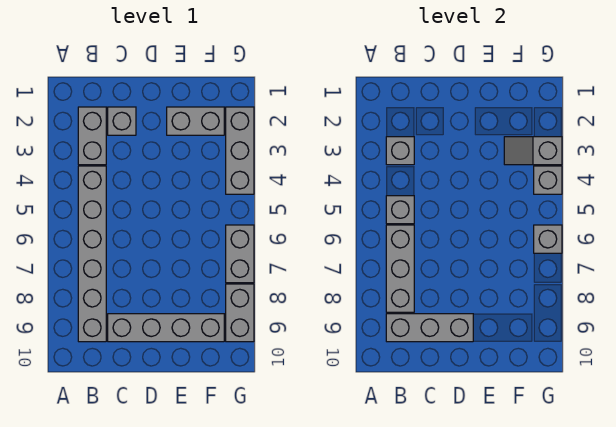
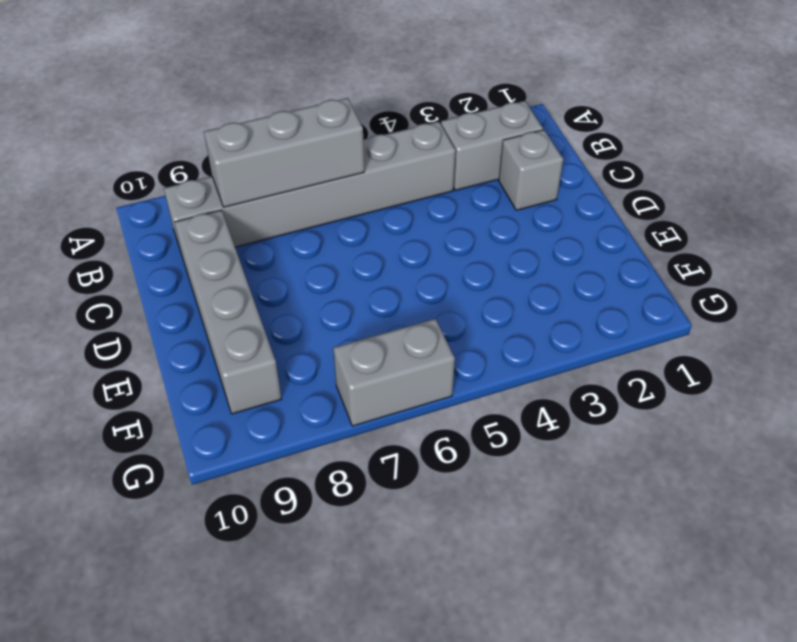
none -> grey 1x2 brick [167,107,224,135]
none -> grey 1x3 brick [226,107,254,194]
none -> grey 1x2 brick [226,284,254,342]

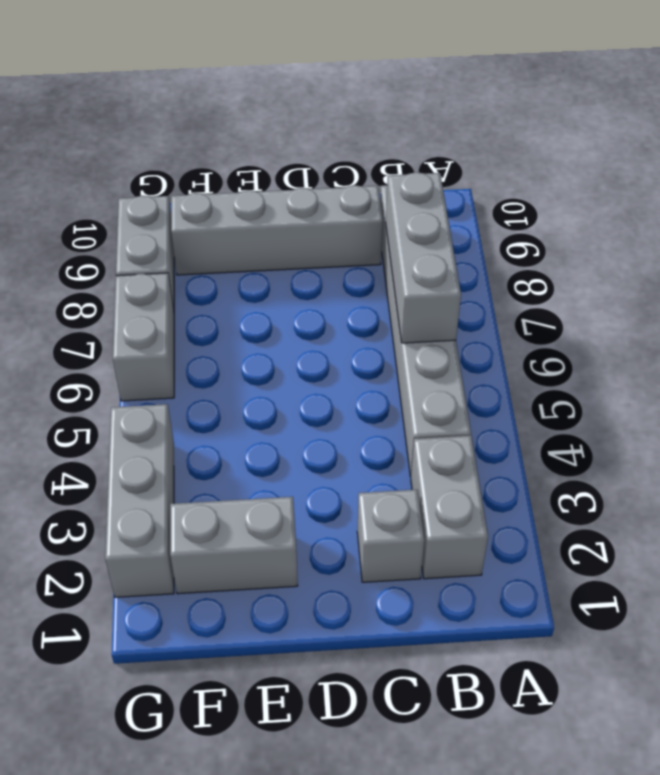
none -> grey 1x1 brick [386,137,414,165]
none -> grey 1x1 brick [386,196,414,224]
none -> grey 1x3 brick [386,314,473,342]

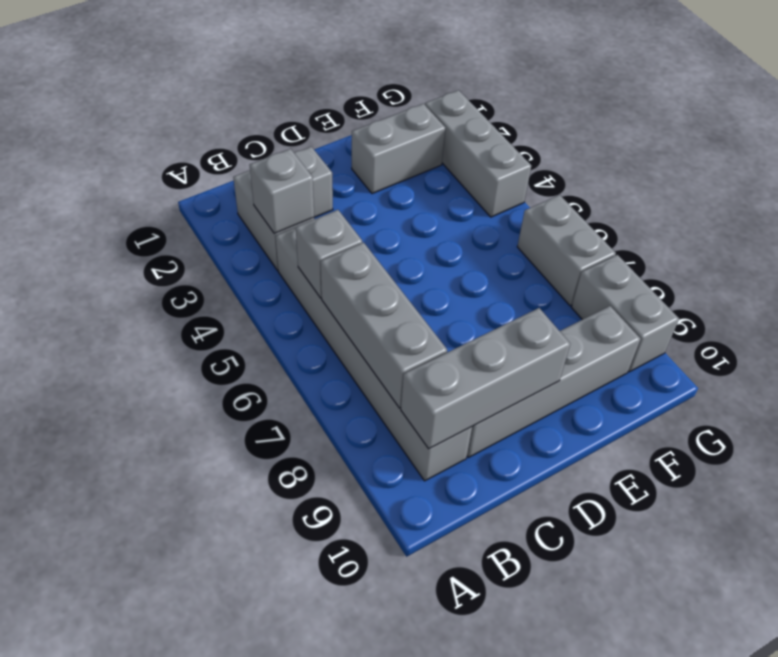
none -> grey 1x2 slope [504,137,562,165]
none -> grey 1x1 brick [534,166,562,194]
none -> grey 1x1 brick [534,225,562,253]

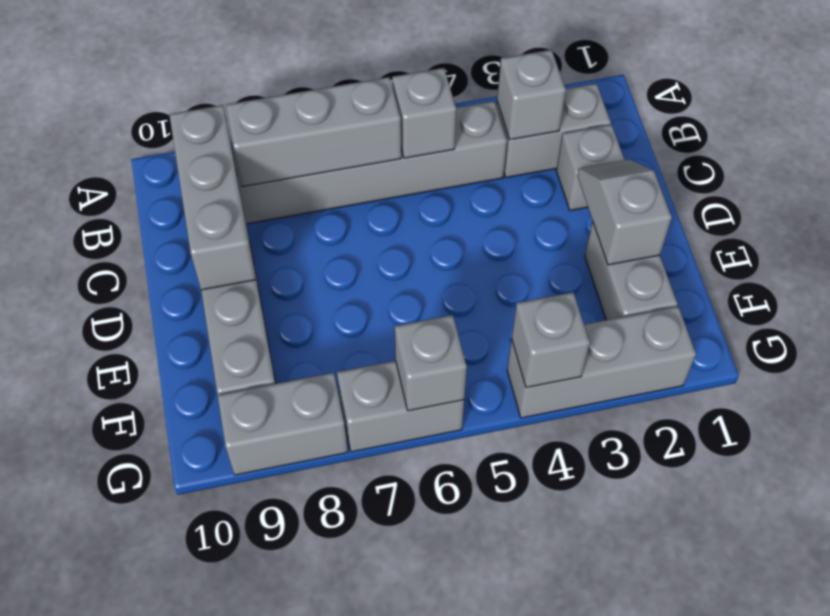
grey 1x2 slope [577,160,672,265] -> grey 1x2 slope moved to [504,137,562,165]

